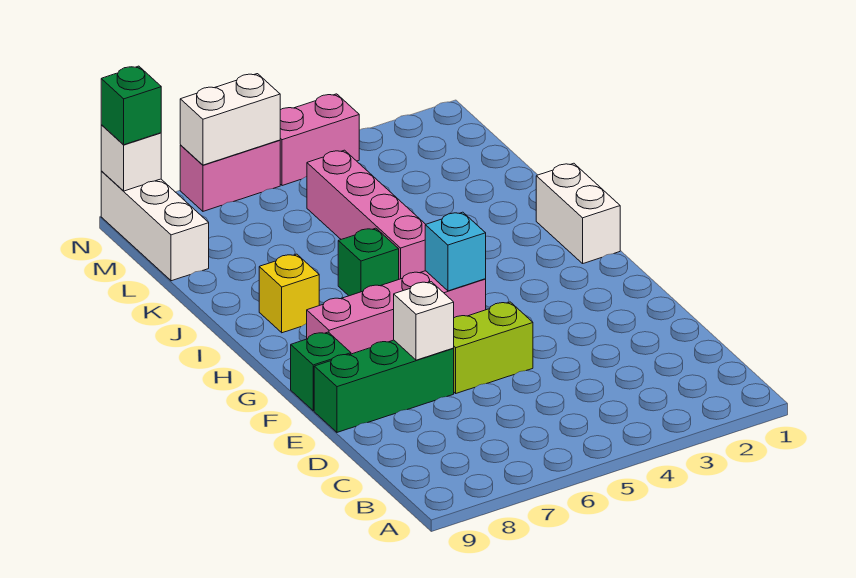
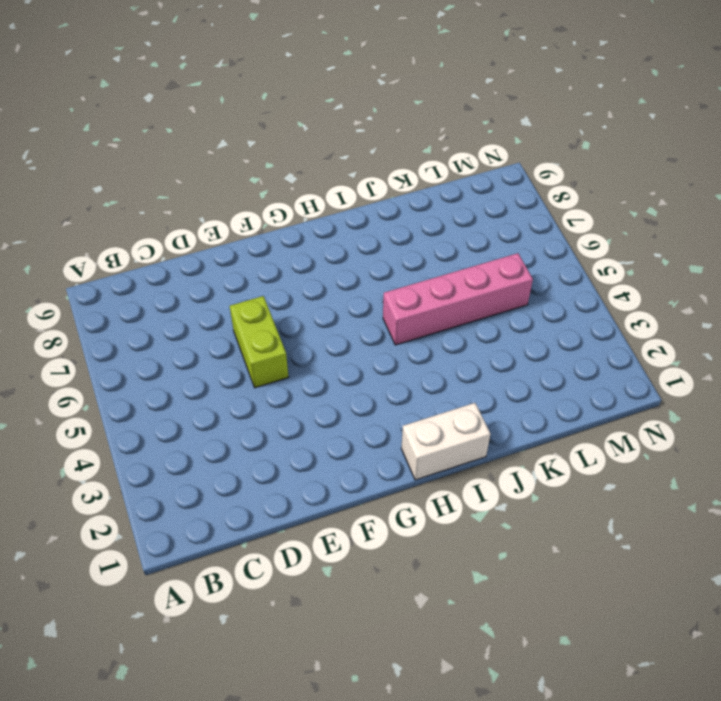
none -> green 1x3 brick [314,340,454,432]
none -> green 1x1 brick [291,332,351,411]
none -> pink 1x4 brick [307,271,486,354]

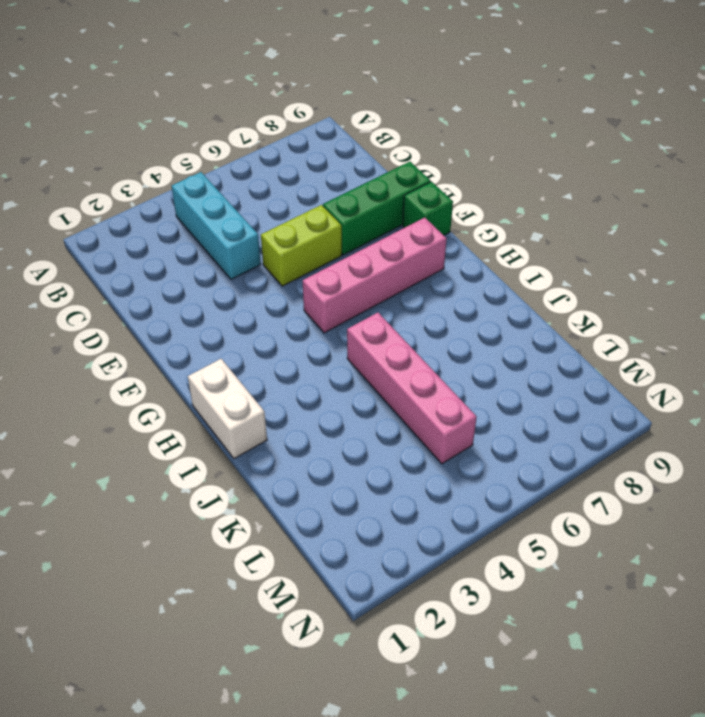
cyan 1x3 brick [172,172,261,279] -> none
none -> green 1x1 brick [338,228,399,296]
none -> yellow 1x1 brick [259,254,319,333]
none -> white 1x3 brick [101,171,209,281]

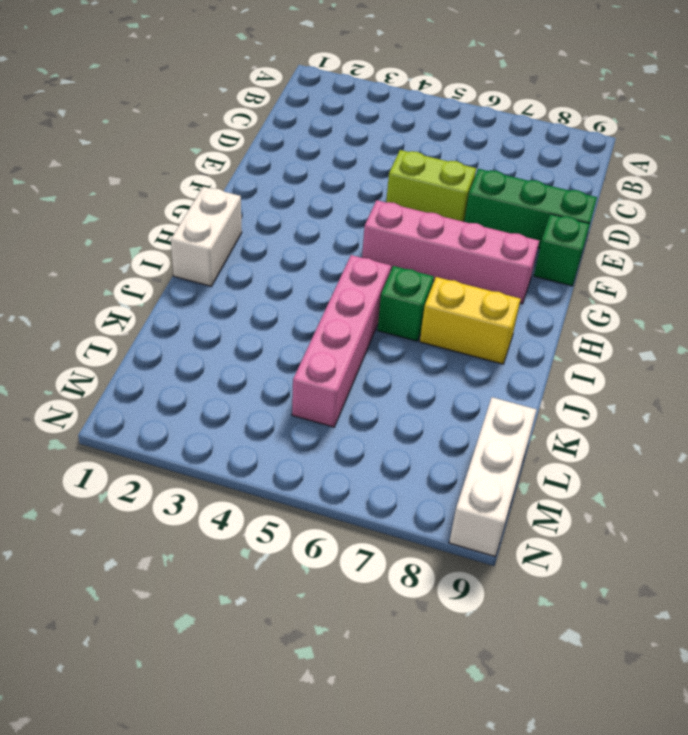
yellow 1x2 brick [420,277,521,364] -> yellow 1x1 brick [259,254,319,333]
none -> pink 1x2 brick [280,94,359,186]
none -> pink 1x2 brick [180,140,280,211]
none -> white 1x1 brick [394,282,454,360]

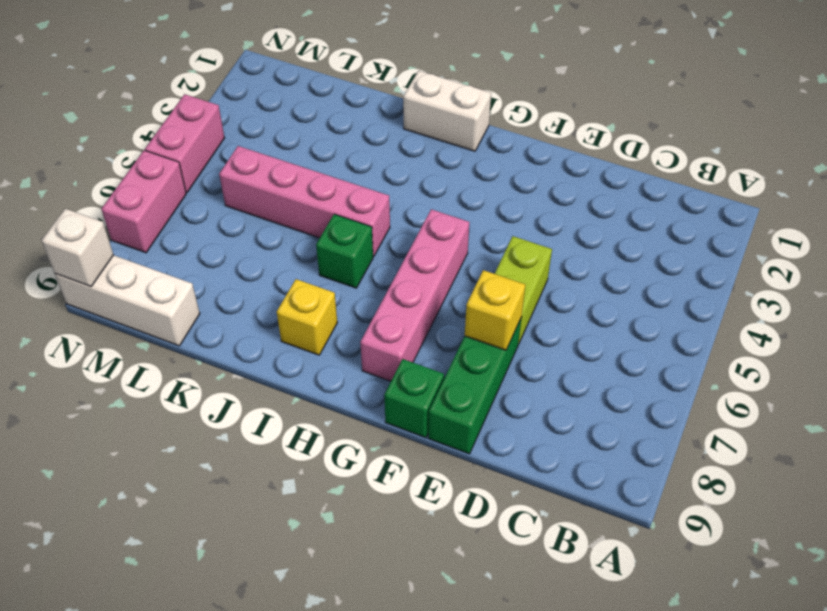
yellow 1x1 brick [465,270,525,350] -> white 1x1 brick [394,282,454,360]
none -> cyan 1x1 brick [425,212,486,291]
none -> white 1x2 brick [180,74,280,165]
none -> green 1x1 brick [101,66,161,145]

